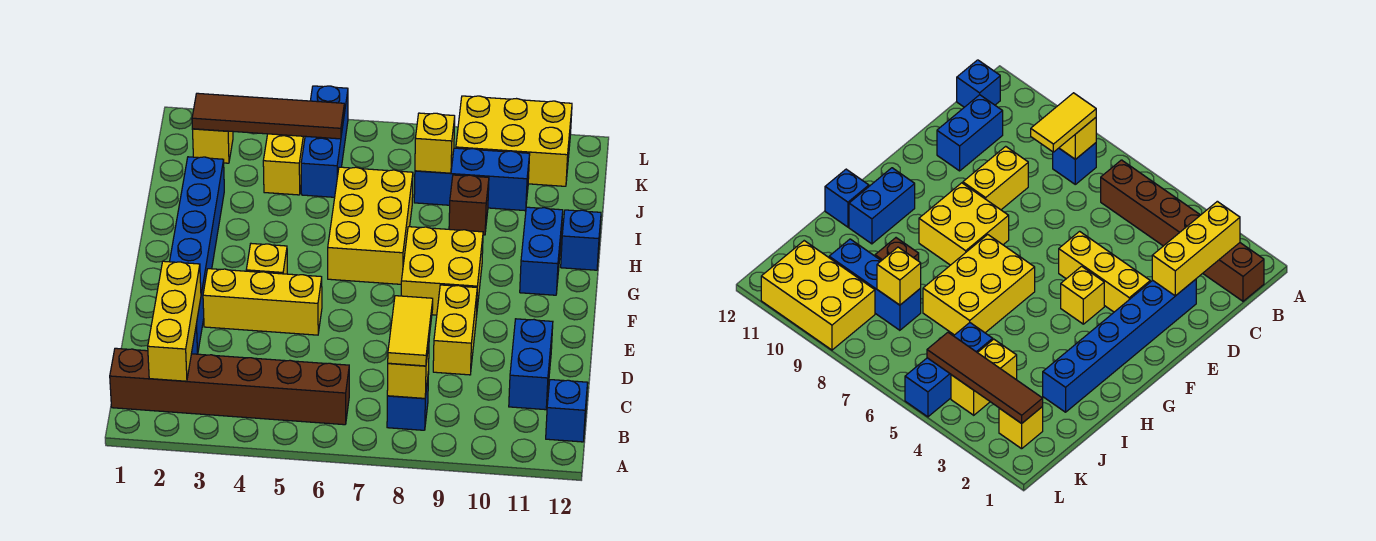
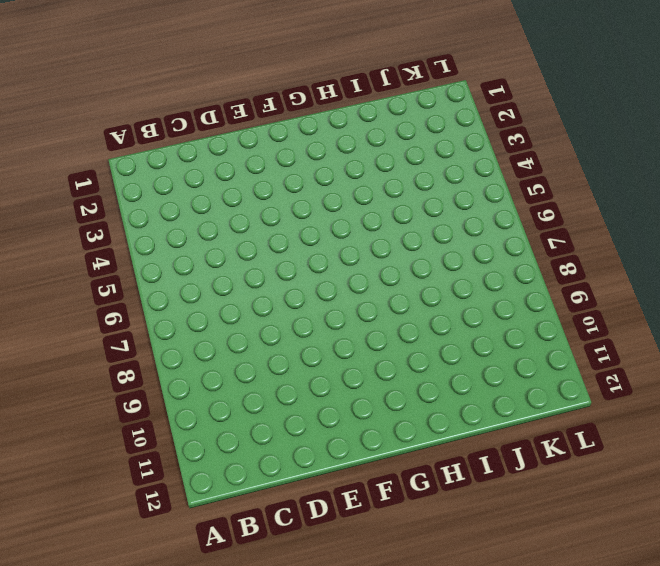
none -> brown 1x6 brick [110,348,349,425]
none -> blue 1x1 brick [387,372,429,430]
none -> blue 1x1 brick [546,380,587,442]

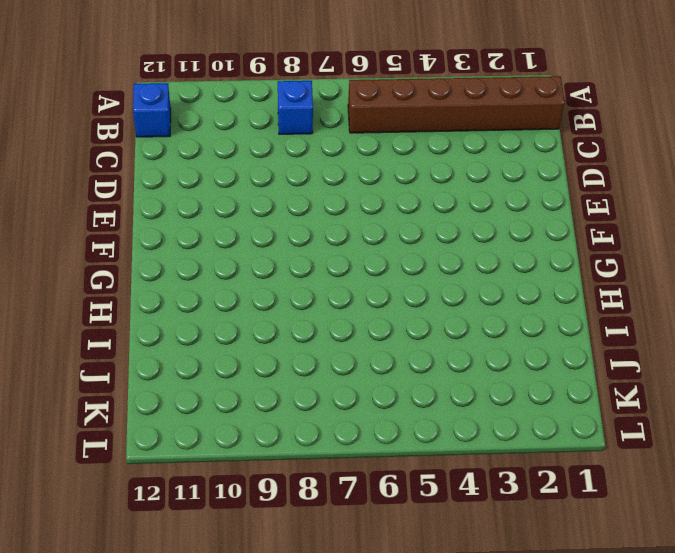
none -> blue 1x2 brick [509,319,553,410]
none -> blue 1x6 brick [170,157,224,354]
none -> yellow 1x2 brick [433,285,477,375]

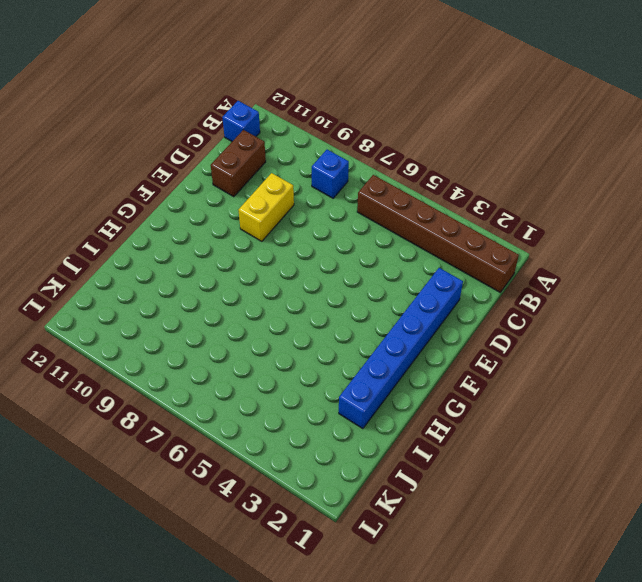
brown 1x2 brick [211,130,266,197] -> blue 1x2 brick [509,319,553,410]
none -> yellow 1x3 brick [203,269,322,335]
none -> yellow 1x1 brick [246,244,287,274]
none -> yellow 2x2 brick [401,227,483,317]

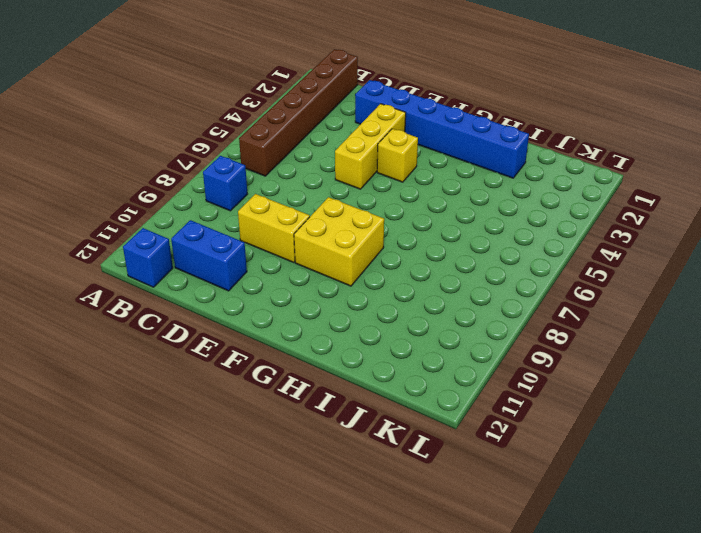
none -> yellow 2x3 brick [328,167,413,284]
none -> blue 1x2 brick [520,207,563,295]
none -> blue 1x1 brick [561,210,601,270]

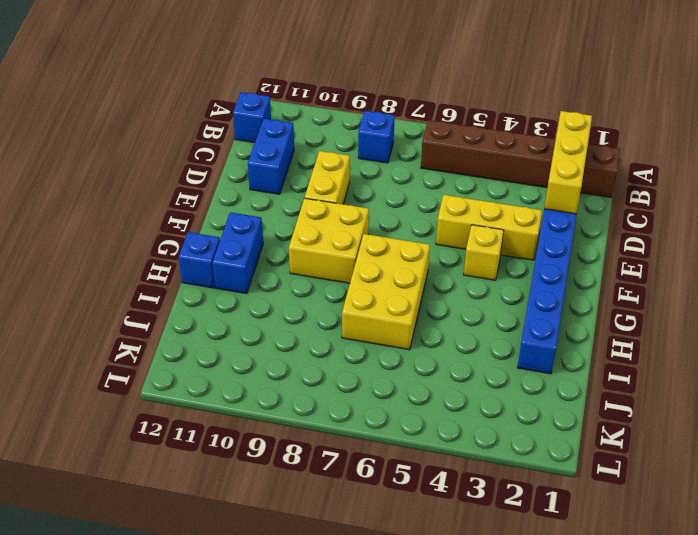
none -> brown 1x1 brick [449,175,489,235]
none -> yellow 1x2 brick [263,134,305,195]
none -> blue 1x3 brick [301,86,348,197]

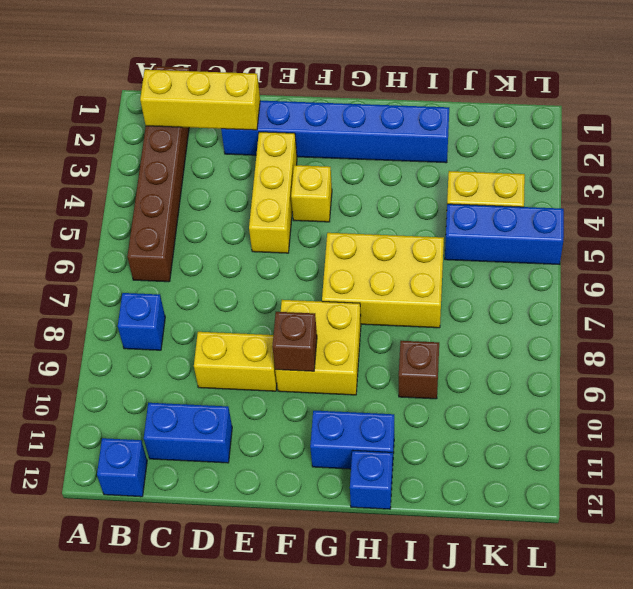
brown 1x1 brick [272,312,317,371] -> none
none -> blue 1x3 brick [414,148,530,211]
none -> yellow 1x1 brick [192,129,233,163]
none -> yellow 2x3 brick [456,96,572,186]

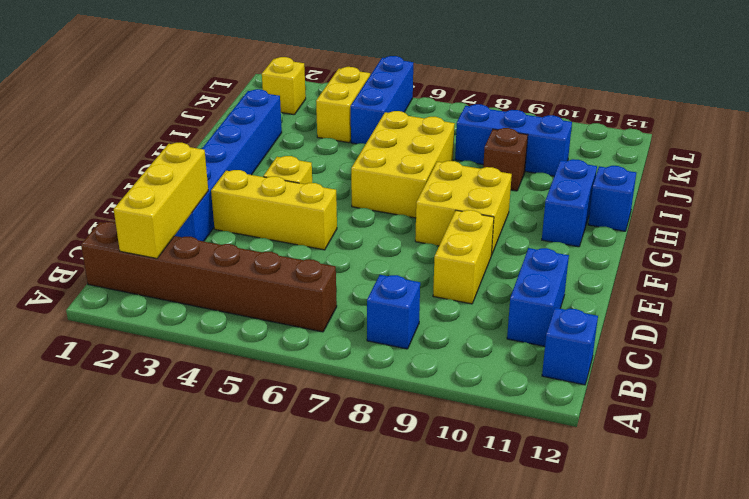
none -> yellow 2x3 brick [456,96,572,186]
none -> yellow 1x1 brick [387,345,429,398]
none -> yellow 1x1 brick [415,113,455,173]

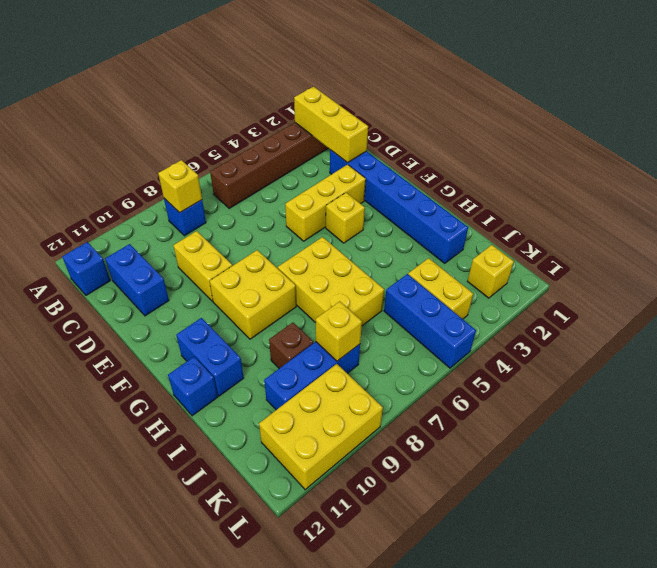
none -> brown 1x4 tile [192,93,344,139]
none -> yellow 1x2 tile [388,296,433,366]

